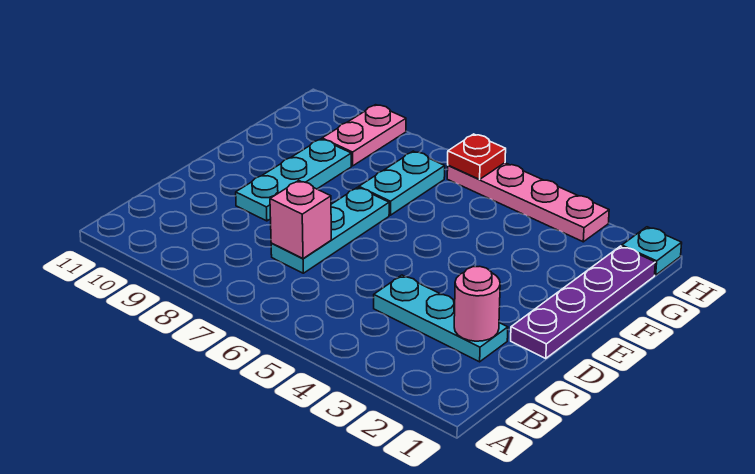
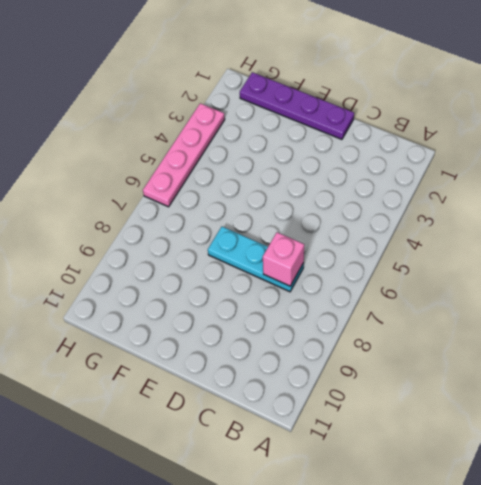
none -> cyan 1x3 plate [374,275,508,362]
none -> cyan 1x3 plate [236,139,351,221]

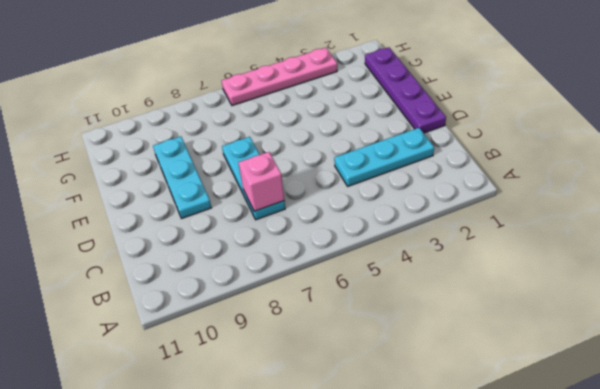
none -> cyan 1x2 plate [359,151,445,215]
none -> pink 1x2 plate [322,105,406,166]

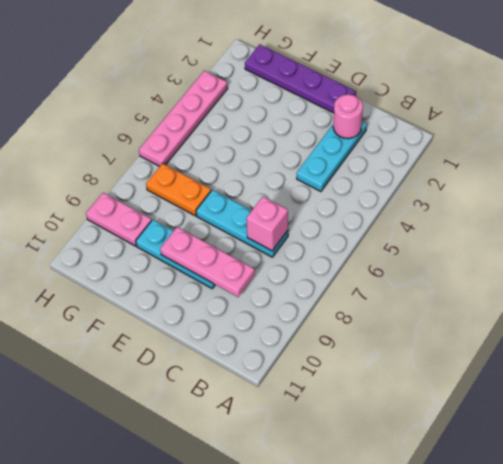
pink 1x3 plate [160,227,255,297] -> none
orange 1x2 plate [146,163,211,216] -> cyan 1x2 plate [359,151,445,215]
none -> cyan 1x1 plate [622,227,682,275]
none -> red 1x1 plate [448,134,506,180]

